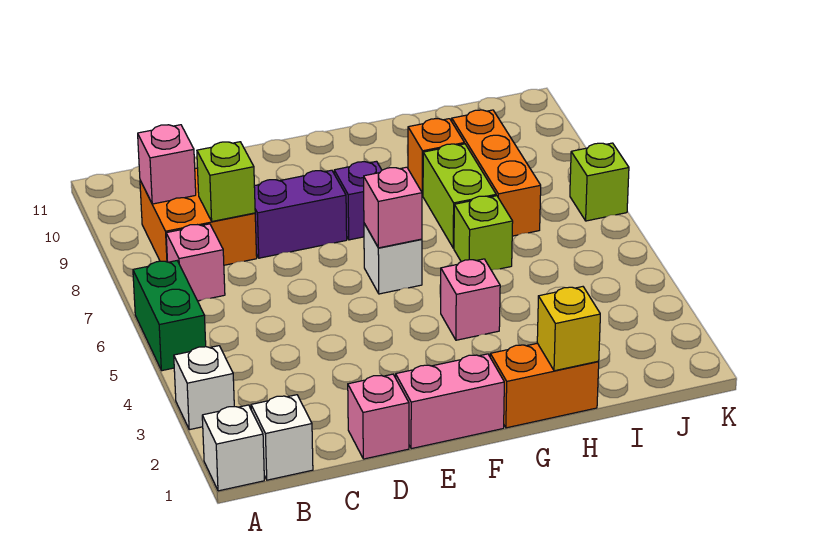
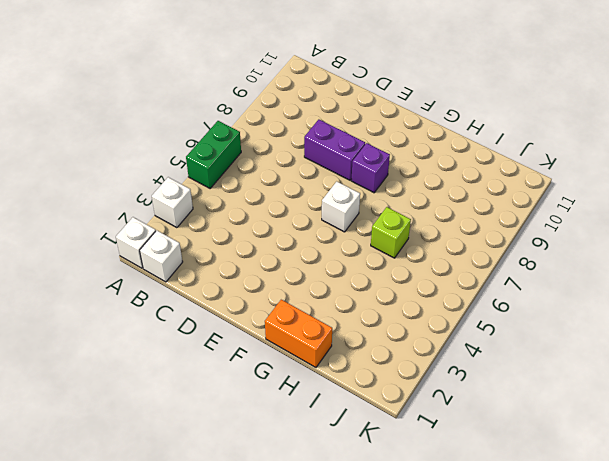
none -> pink 1x1 brick [166,224,225,301]
none -> orange 2x2 brick [140,168,257,265]
none -> pink 1x1 brick [348,374,409,459]

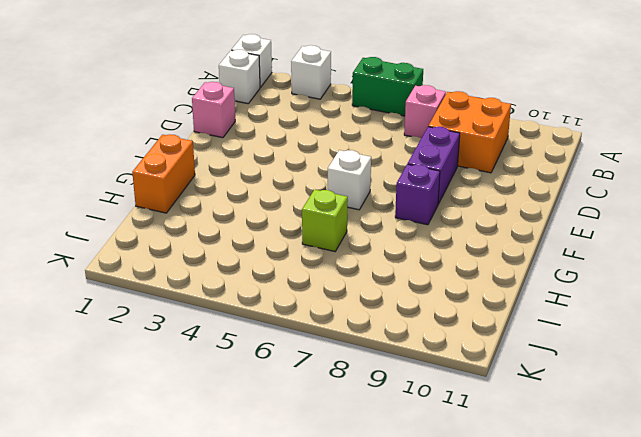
none -> pink 1x2 brick [396,354,504,449]
none -> pink 1x1 brick [441,259,500,340]
none -> lime 1x2 brick [423,144,496,248]

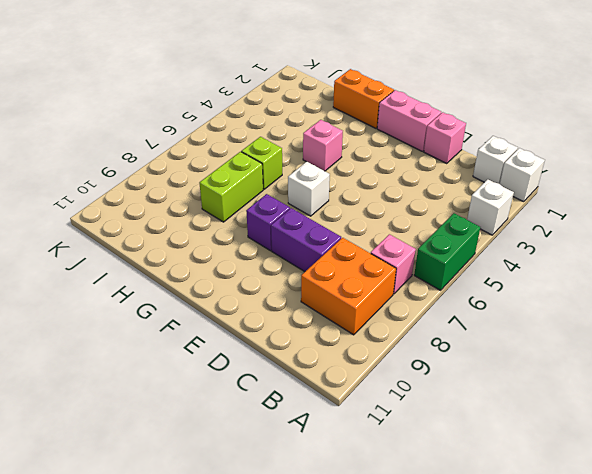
none -> orange 1x1 brick [408,119,464,196]
none -> orange 1x3 brick [452,110,541,236]
none -> lime 1x1 brick [570,143,629,221]

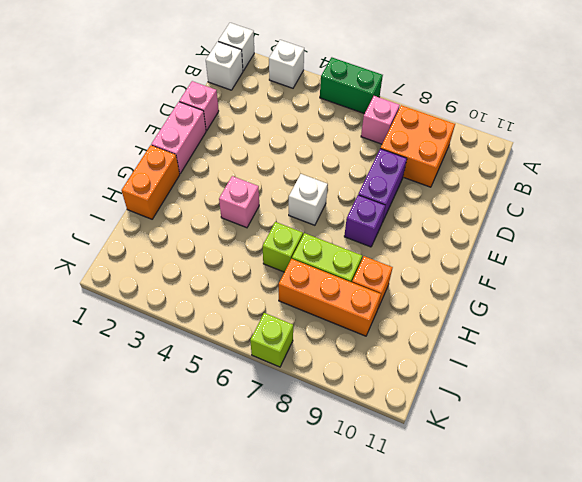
none -> pink 1x1 brick [138,125,196,204]
none -> lime 1x1 brick [197,142,255,221]
none -> pink 1x1 brick [364,167,422,248]

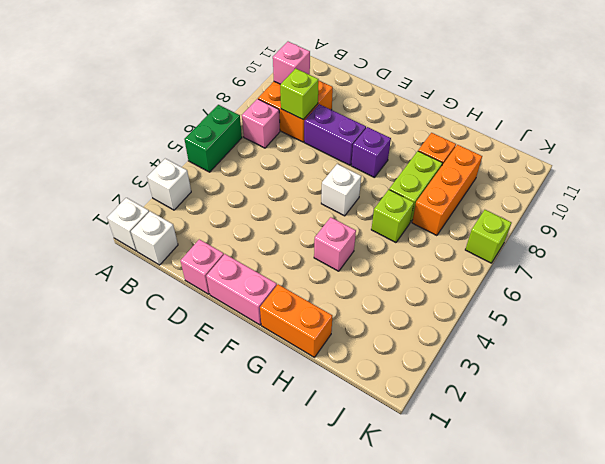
none -> pink 1x1 brick [364,167,422,248]
none -> yellow 1x1 brick [537,287,600,371]

